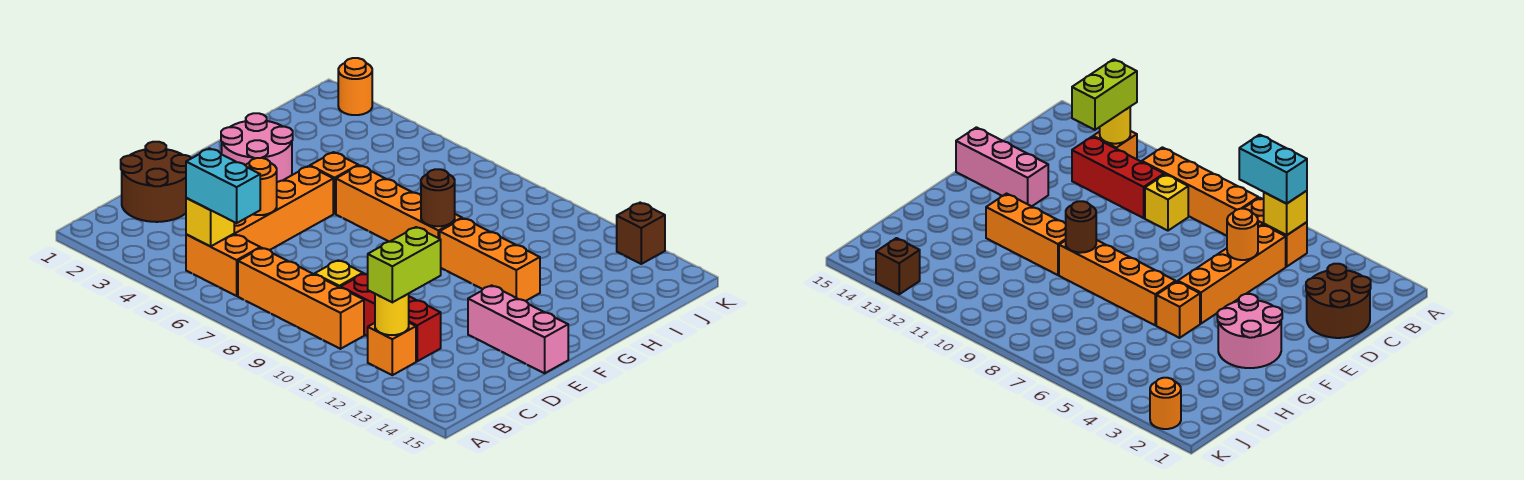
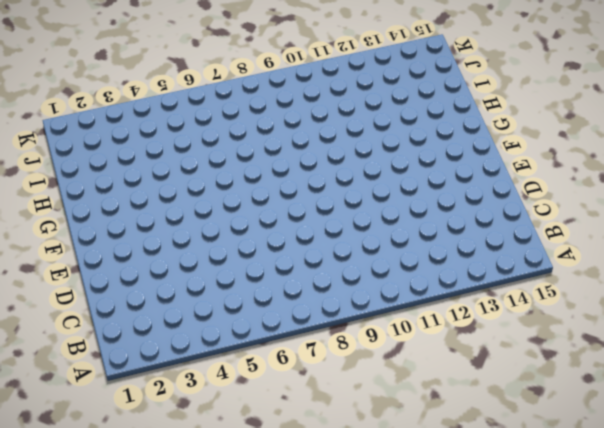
none -> orange 1x2 brick [186,234,260,296]
none -> orange 1x4 brick [238,248,364,349]
none -> orange 1x1 brick [368,323,416,375]

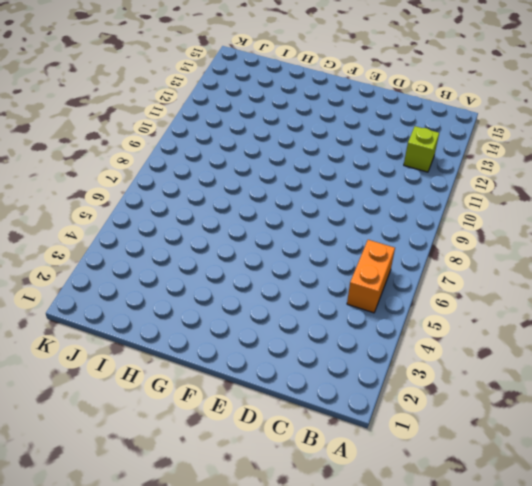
lime 1x1 brick [404,126,439,172] -> orange 1x1 brick [368,323,416,375]
none -> orange 1x4 brick [238,248,364,349]
none -> brown 2x2 round brick [121,142,191,222]
none -> orange 1x4 brick [234,166,333,250]

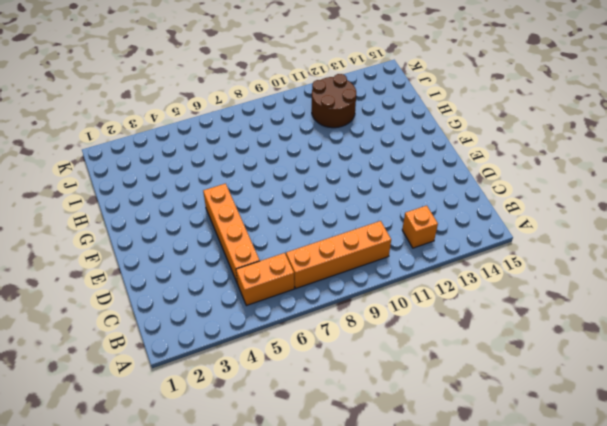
brown 2x2 round brick [312,74,356,128] -> brown 2x2 round brick moved to [121,142,191,222]
none -> yellow 1x1 brick [315,260,363,288]
none -> red 1x3 brick [341,274,441,361]
none -> pink 1x3 brick [468,285,568,373]

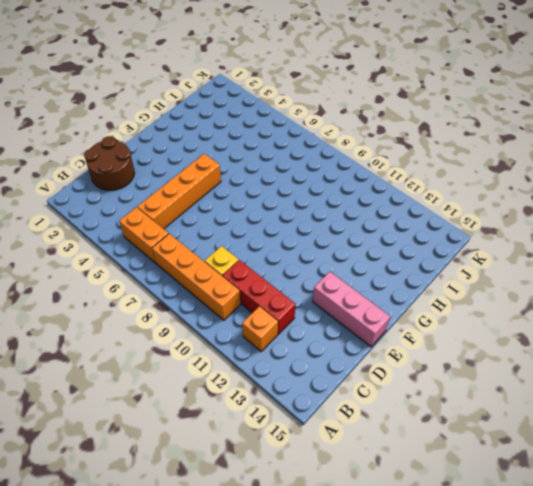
none -> pink 2x2 round brick [221,113,293,182]
none -> orange 1x1 brick [310,152,358,214]
none -> orange 1x4 brick [336,165,462,242]

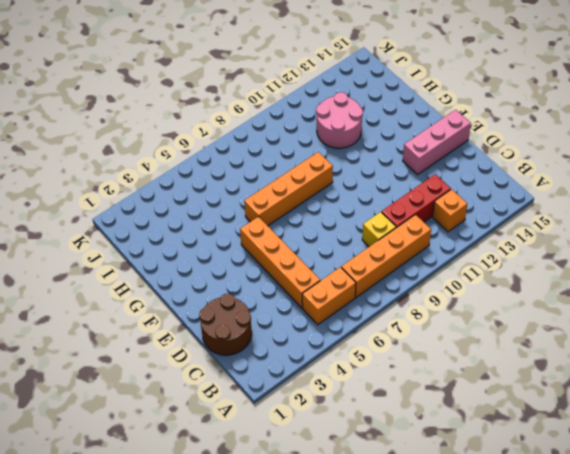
pink 2x2 round brick [316,92,363,148] -> pink 2x2 round brick moved to [221,113,293,182]
none -> orange 1x1 brick [310,152,358,214]
none -> orange 1x3 brick [440,218,540,301]
none -> orange 1x1 round brick [338,58,372,115]

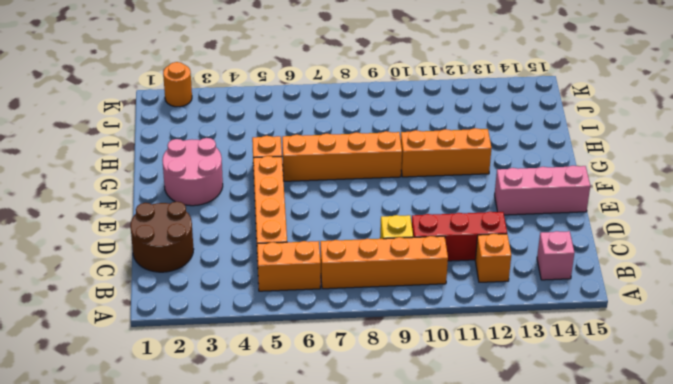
pink 1x1 brick [537,231,574,280] -> none
none -> brown 1x1 brick [617,203,665,264]
none -> yellow 1x1 brick [186,198,234,246]
none -> yellow 1x1 round brick [375,294,409,335]

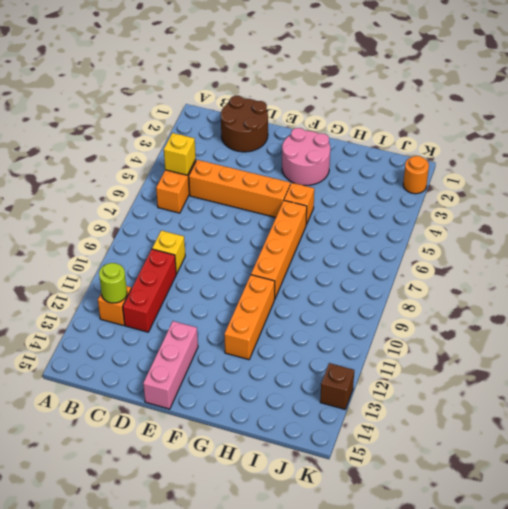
lime 1x1 round brick [99,263,127,303] -> yellow 1x1 round brick [375,294,409,335]
none -> orange 1x4 brick [238,248,364,349]
none -> orange 1x1 round brick [246,158,277,215]
none -> brown 1x1 round brick [421,169,455,226]

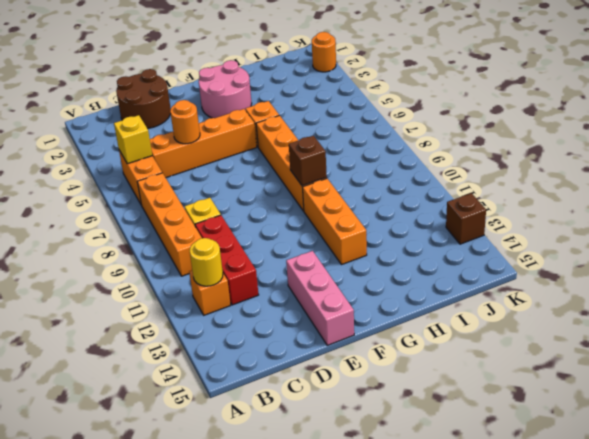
brown 1x1 brick [289,136,327,186] -> brown 1x1 round brick [421,169,455,226]
none -> cyan 1x2 brick [186,148,260,223]
none -> lime 1x2 brick [368,227,441,302]

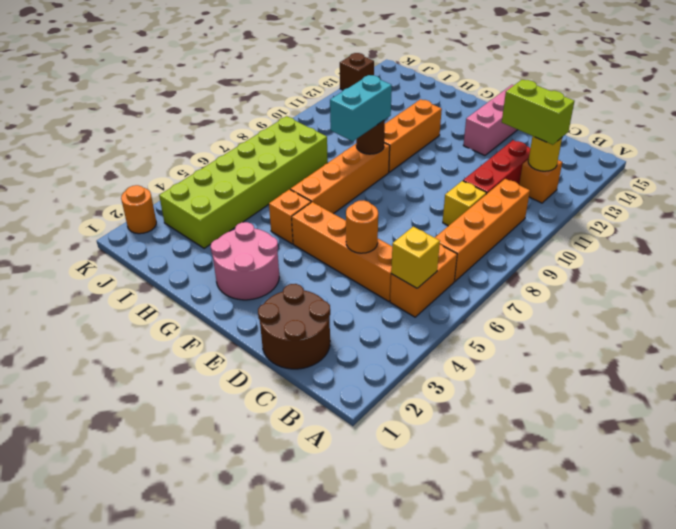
cyan 1x2 brick [330,75,392,141] -> cyan 1x2 brick moved to [186,148,260,223]
lime 2x6 brick [159,116,328,248] -> none

